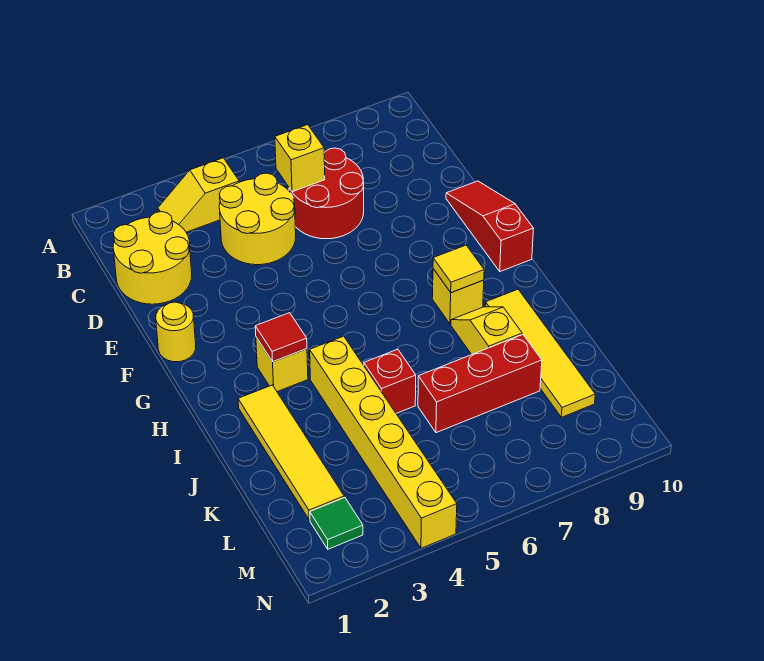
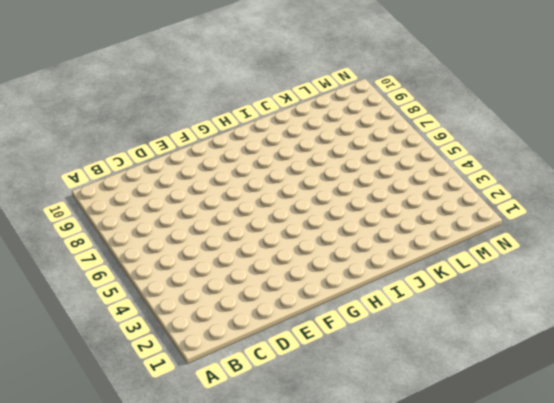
none -> yellow 1x2 slope [158,158,239,232]
none -> yellow 2x2 round brick [113,212,192,304]
none -> yellow 2x2 round brick [219,173,296,265]

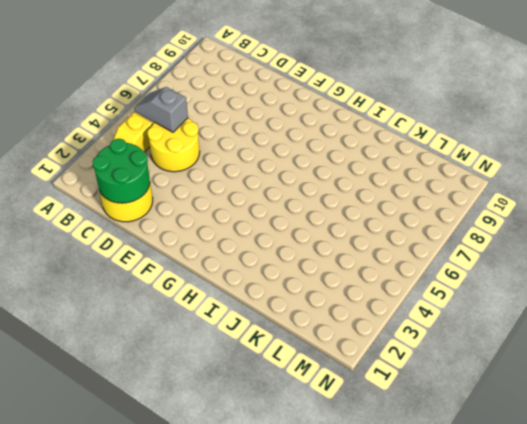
grey 1x2 slope [134,87,188,132] -> none
green 2x2 round brick [93,139,150,203] -> none
none -> red 2x2 round brick [289,148,364,239]
none -> red 1x3 slope [446,181,534,272]
none -> yellow 1x1 round brick [156,302,196,362]

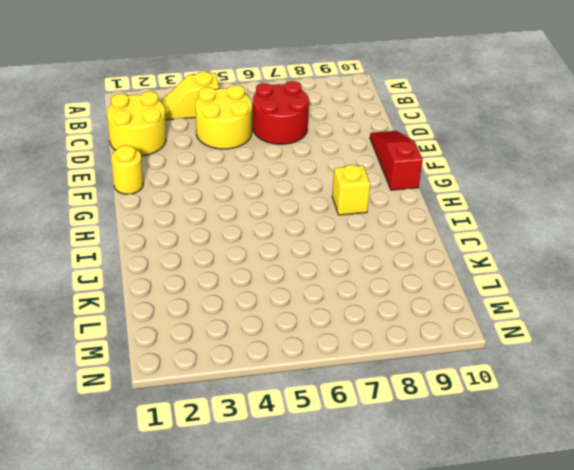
none -> yellow 1x1 brick [256,337,308,392]
none -> yellow 1x4 tile [238,385,344,520]
none -> yellow 1x6 brick [310,336,457,548]

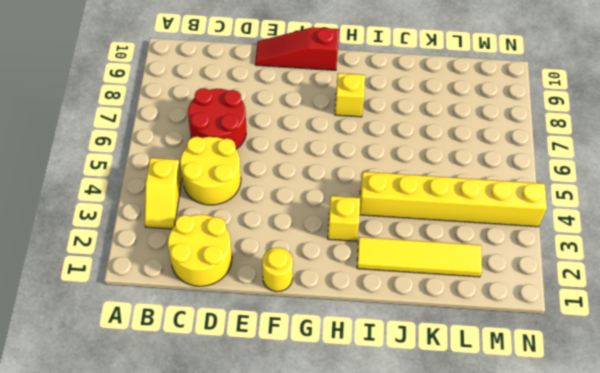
none -> yellow 1x2 slope [451,307,522,355]
none -> yellow 1x4 tile [485,289,595,417]
none -> red 1x1 brick [364,349,416,413]

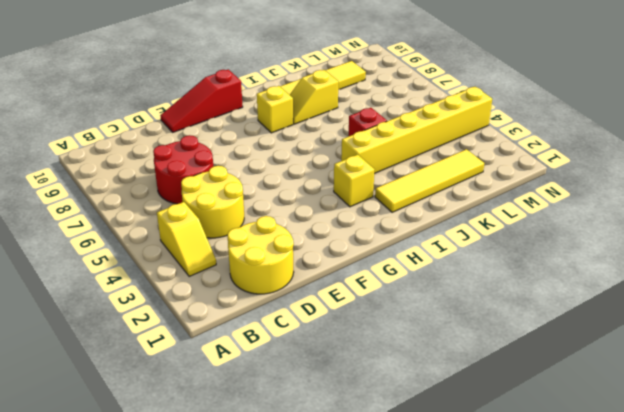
none -> yellow 1x1 round brick [156,302,196,362]
none -> red 1x3 brick [418,335,542,433]
none -> green 1x1 tile [310,497,363,549]

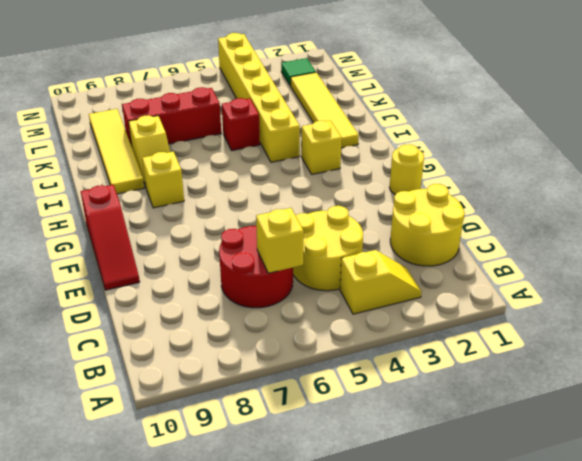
none -> red 1x1 tile [255,313,307,362]
none -> yellow 1x1 tile [433,245,484,293]

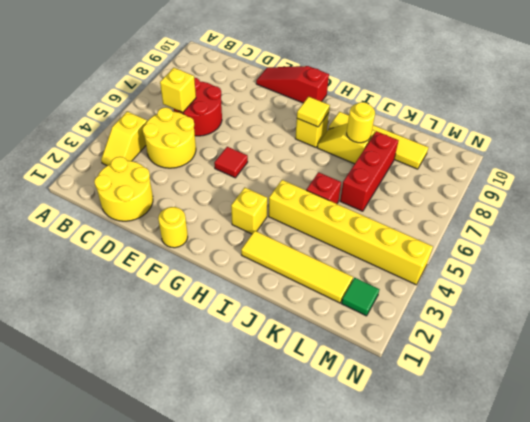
red 1x1 tile [214,147,248,178] -> red 1x1 tile moved to [255,313,307,362]
yellow 1x1 round brick [347,102,375,143] -> none

